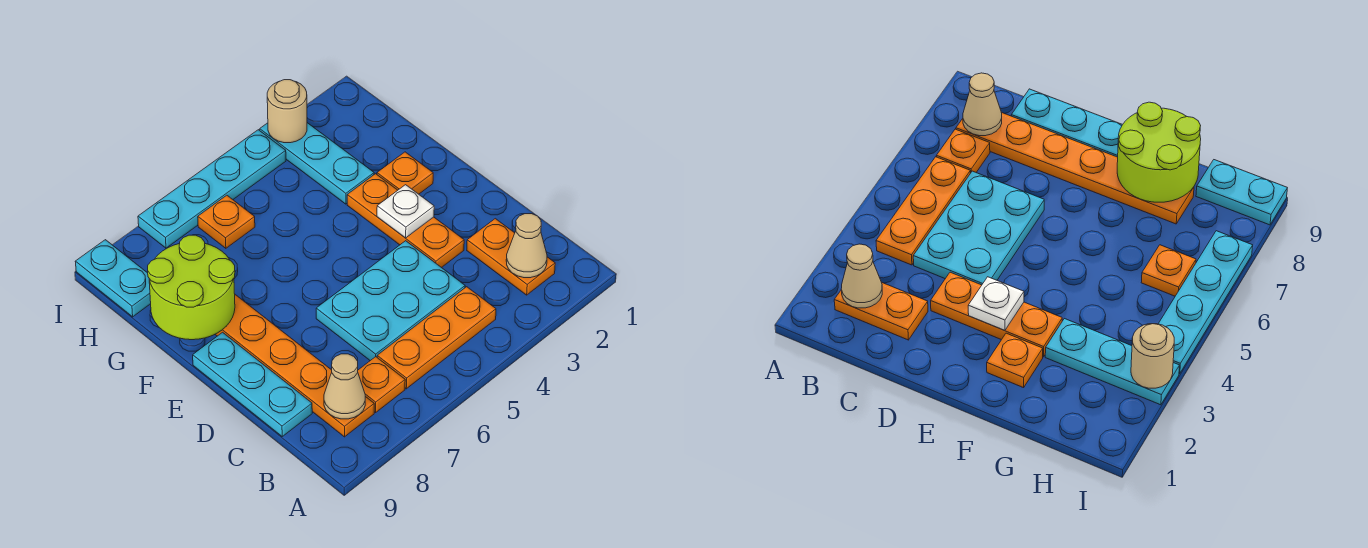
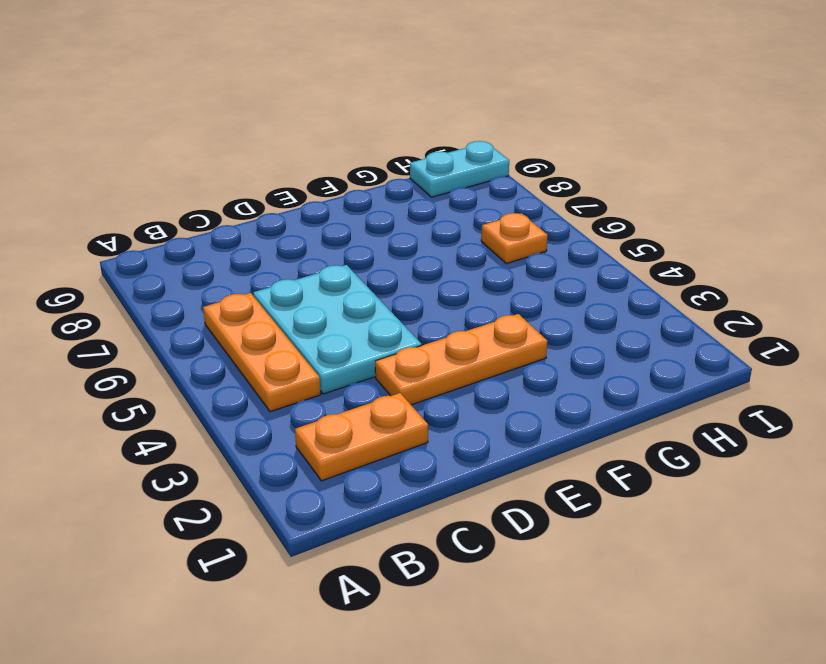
none -> orange 1x1 plate [358,357,405,412]
none -> orange 1x6 plate [215,295,374,437]
none -> cyan 1x3 plate [193,332,312,436]

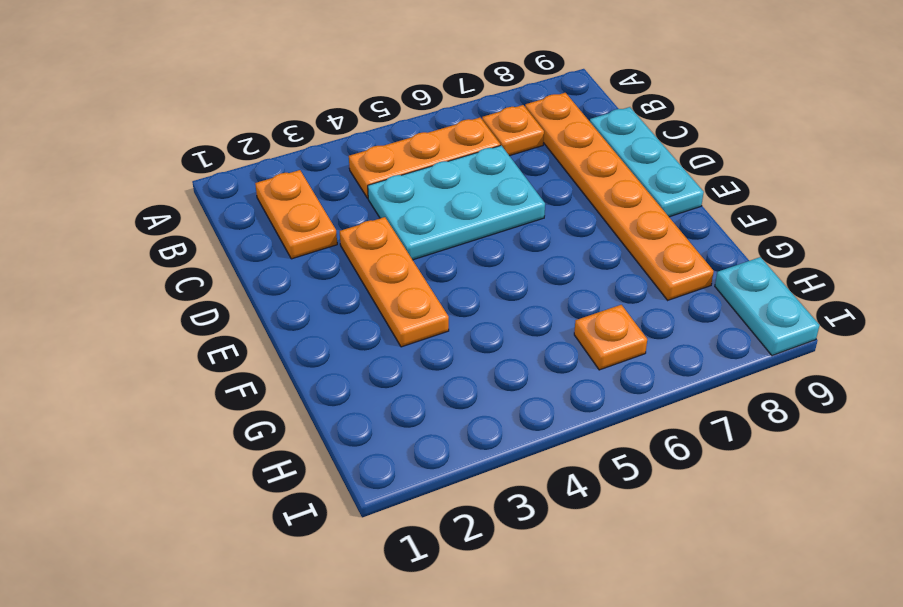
none -> orange 1x1 plate [377,152,433,194]
none -> cyan 1x3 plate [260,123,374,204]
none -> cyan 1x4 plate [138,130,286,248]

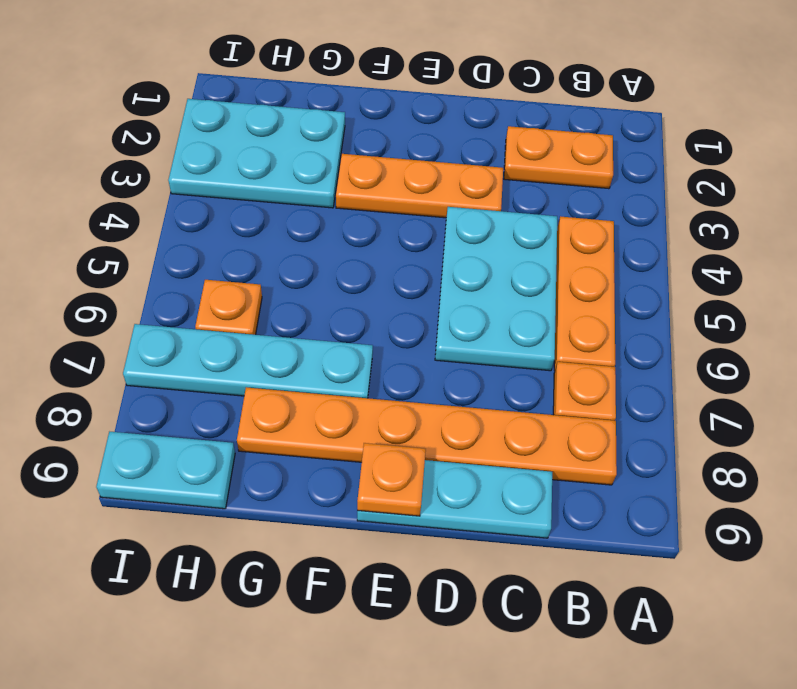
orange 1x1 plate [357,443,426,516] -> orange 1x1 plate moved to [377,152,433,194]
cyan 1x4 plate [123,324,373,398] -> cyan 1x4 plate turned to [138,130,286,248]
cyan 2x3 plate [168,99,345,208] -> cyan 1x3 plate [260,123,374,204]
none -> tan 1x1 cone [506,214,547,278]
none -> tan 1x1 cone [324,354,365,419]
none -> white 1x1 plate [377,185,434,238]

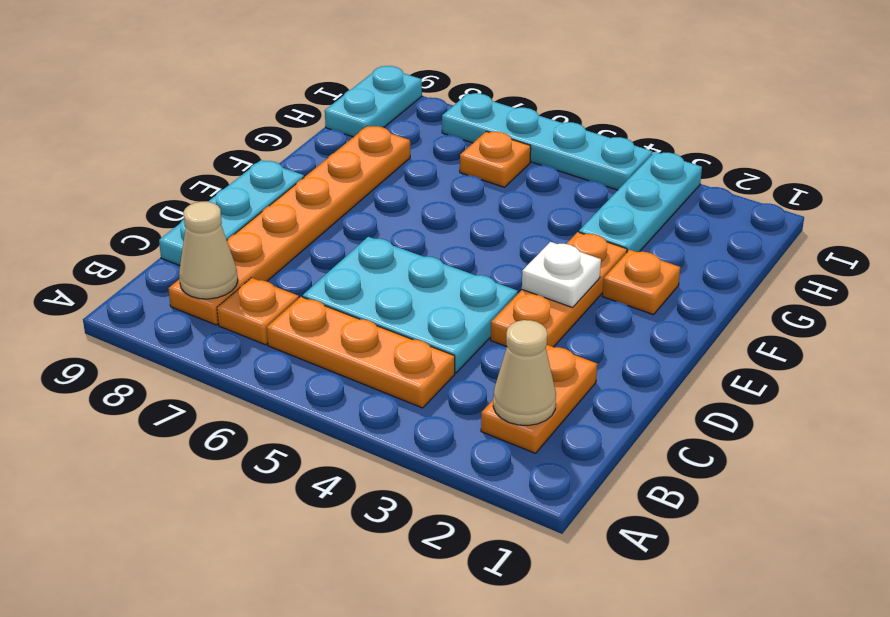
none -> lime 2x2 round brick [148,235,235,340]
none -> tan 1x1 round brick [267,80,307,143]

